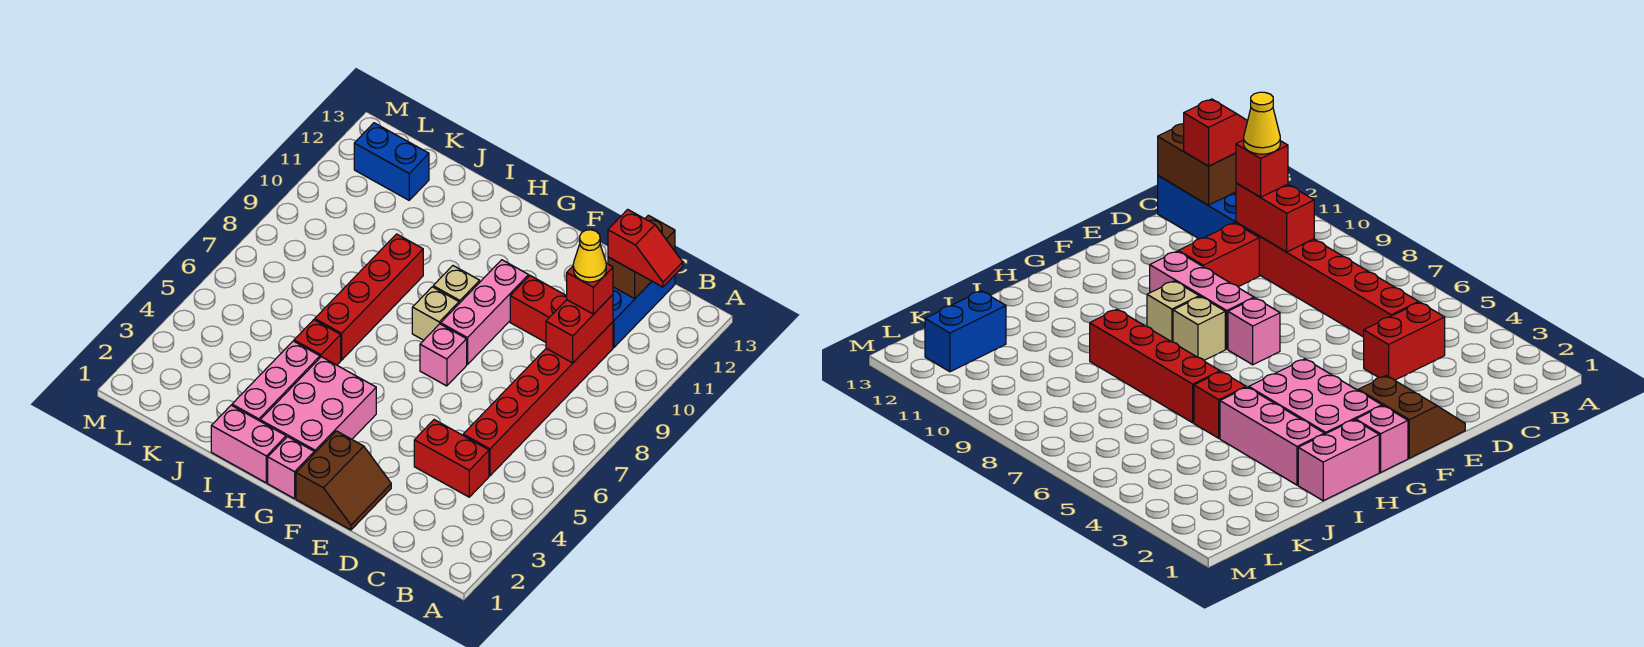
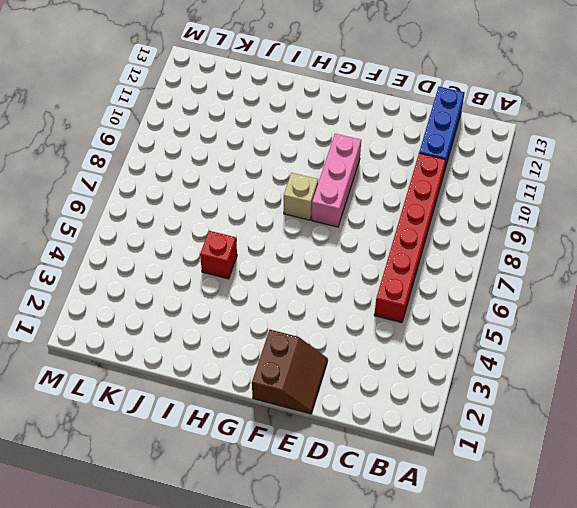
none -> red 1x2 brick [414,420,489,497]
none -> red 1x2 brick [510,276,567,342]
none -> pink 1x1 brick [420,324,467,386]

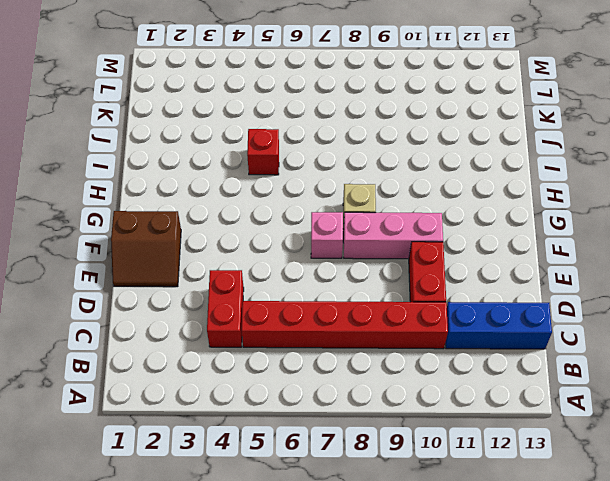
none -> pink 1x1 brick [268,437,314,499]
none -> pink 2x3 brick [260,357,376,453]
none -> tan 1x1 brick [433,266,480,303]

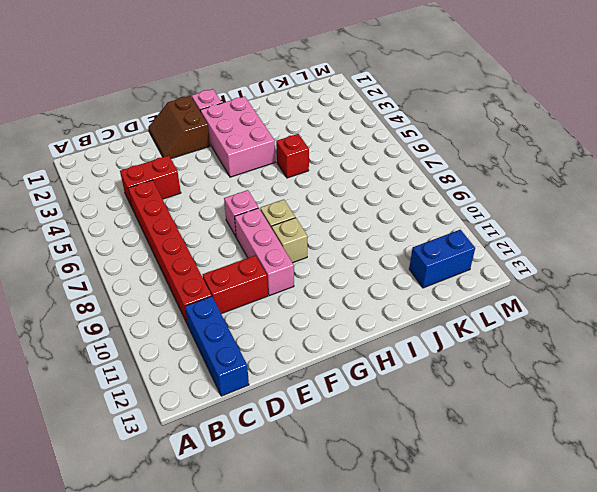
none -> pink 1x2 brick [211,405,286,483]
none -> pink 1x3 brick [232,341,320,421]
none -> red 1x4 brick [315,234,423,360]

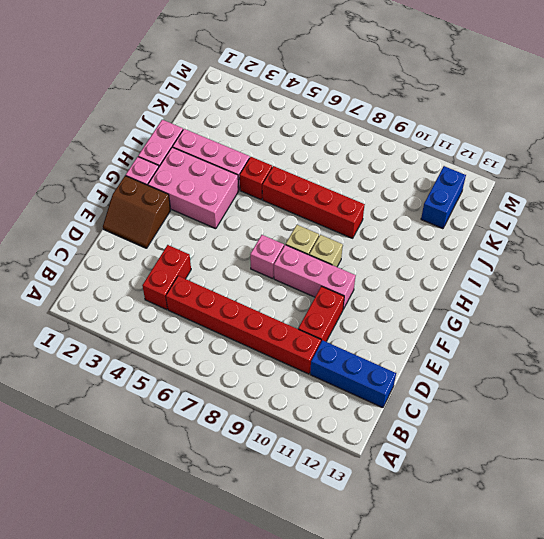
none -> red 1x2 brick [546,295,613,363]
none -> brown 1x2 brick [608,215,675,299]
none -> red 1x2 slope [608,209,683,287]

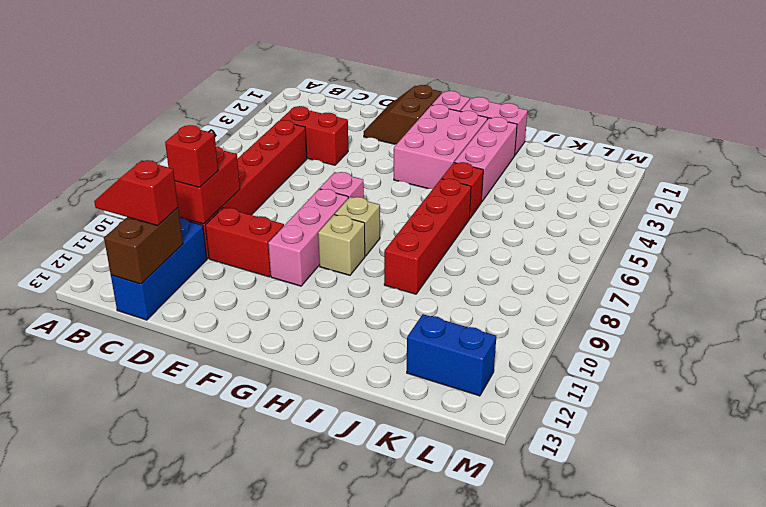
none -> yellow 1x1 cone [573,230,606,282]

